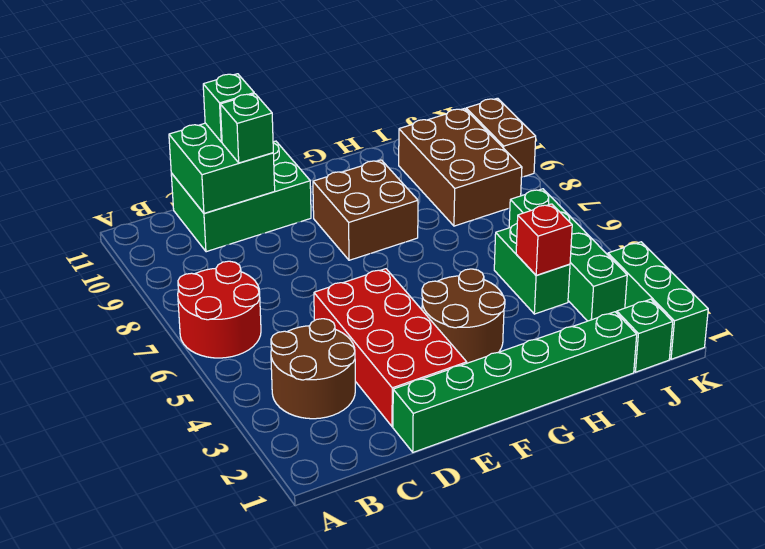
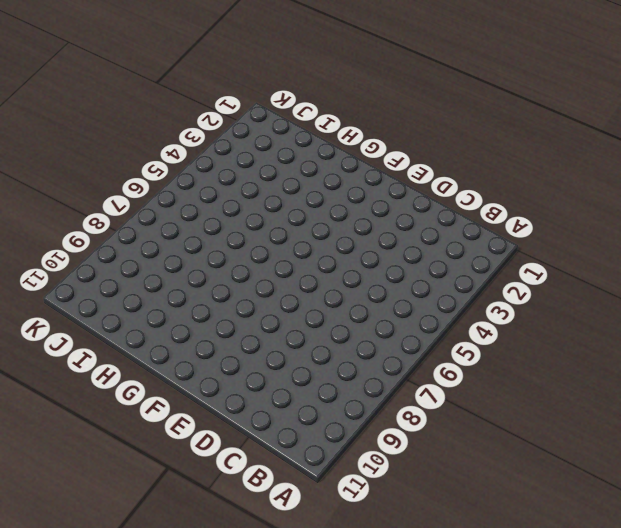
none -> red 2x2 round brick [178,261,261,358]
none -> brown 2x2 round brick [271,319,355,419]
none -> green 2x3 brick [171,141,311,252]

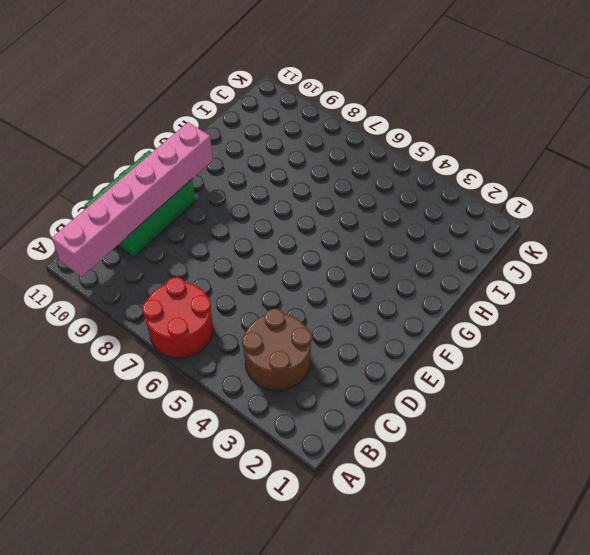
pink 1x6 brick [52,122,213,277] -> green 2x2 brick [169,123,275,213]
none -> green 1x6 brick [393,312,637,452]
none -> red 2x4 brick [314,269,467,427]
none -> brown 2x2 round brick [422,269,505,363]

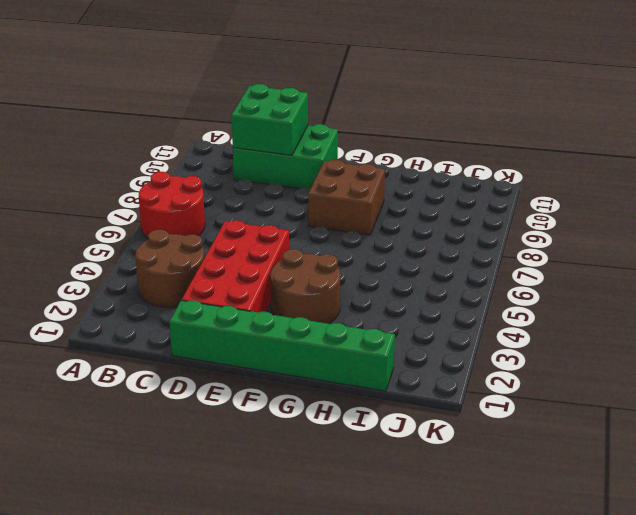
none -> green 1x2 brick [494,224,570,314]
none -> brown 2x3 brick [399,109,522,226]
none -> green 1x1 brick [617,299,673,372]

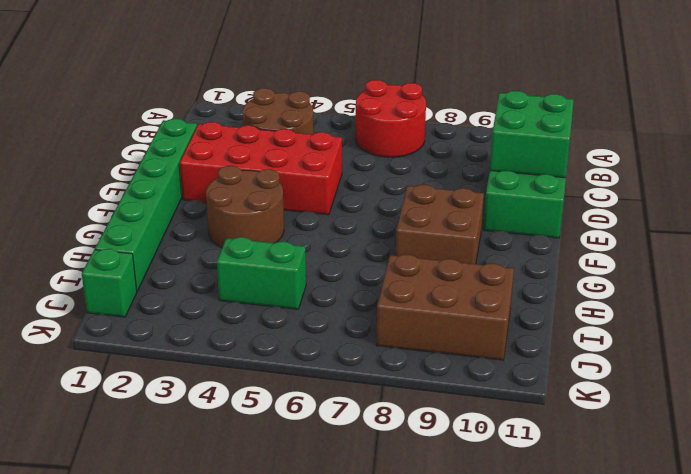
none -> green 1x4 brick [509,189,627,321]
none -> green 1x3 brick [608,242,708,359]
none -> brown 1x2 brick [466,98,536,177]

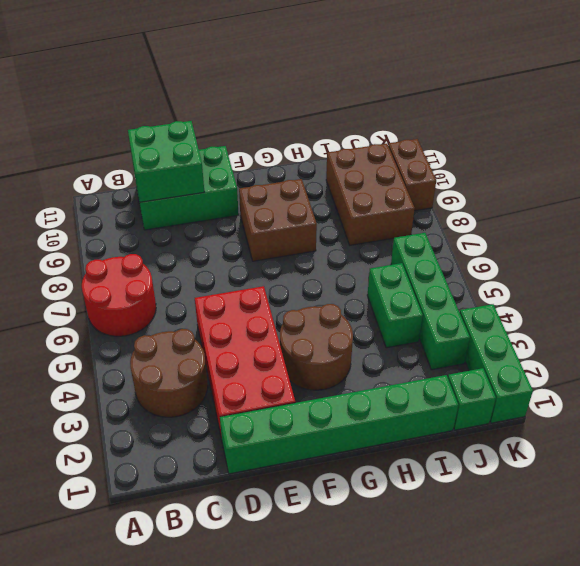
none -> red 1x1 brick [516,204,572,275]
none -> green 1x1 brick [220,94,273,163]
none -> green 1x1 brick [203,74,254,142]

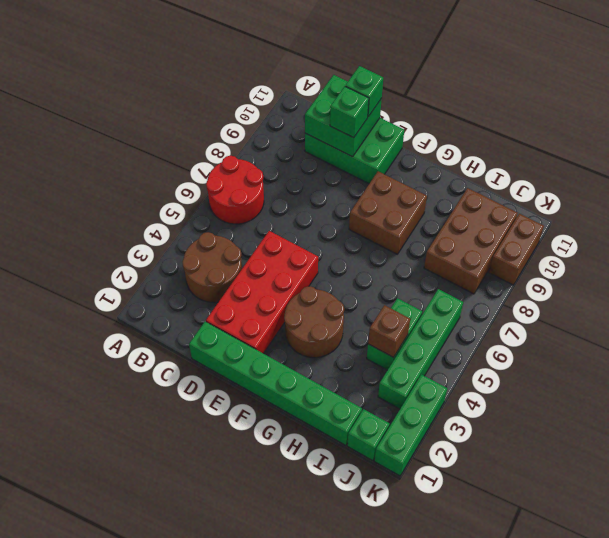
brown 1x1 brick [368,305,410,357] -> red 1x1 brick [516,204,572,275]

